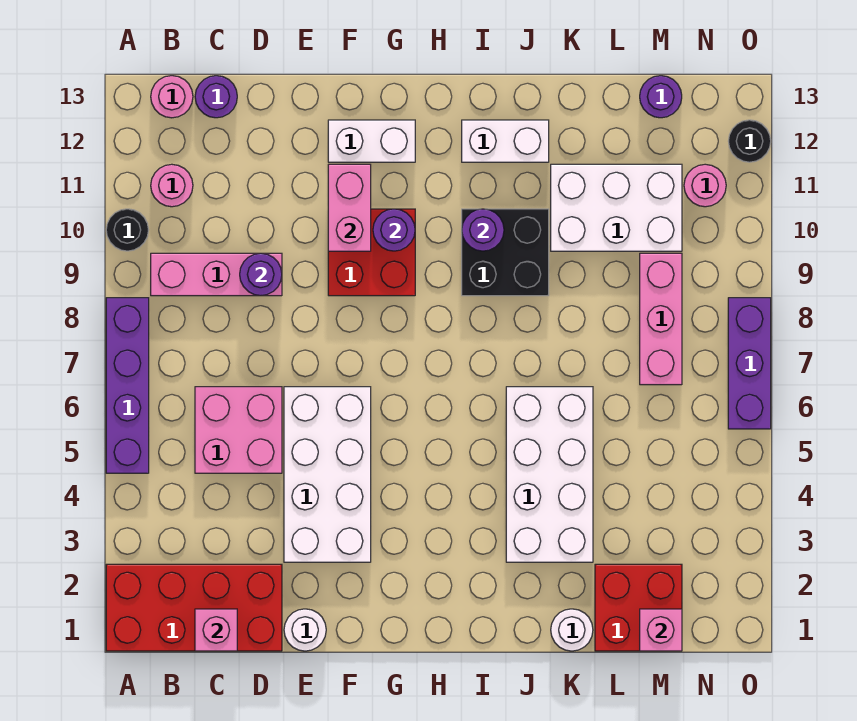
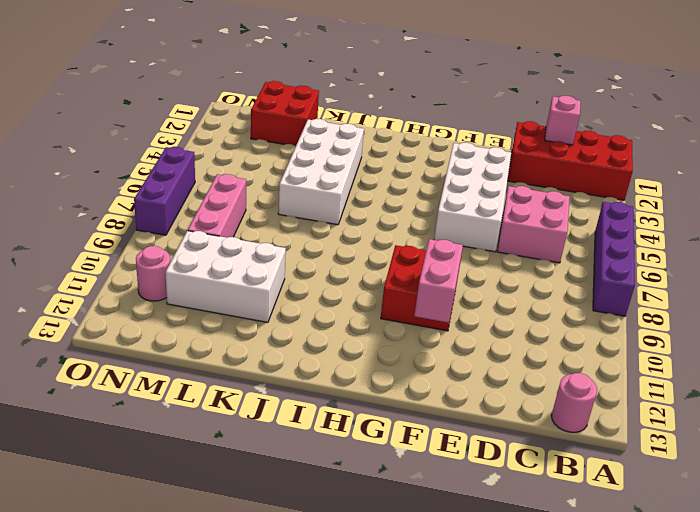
none -> black 1x1 round brick [106,209,148,251]
none -> pink 1x3 brick [151,253,282,296]
none -> pink 1x1 round brick [151,164,193,207]

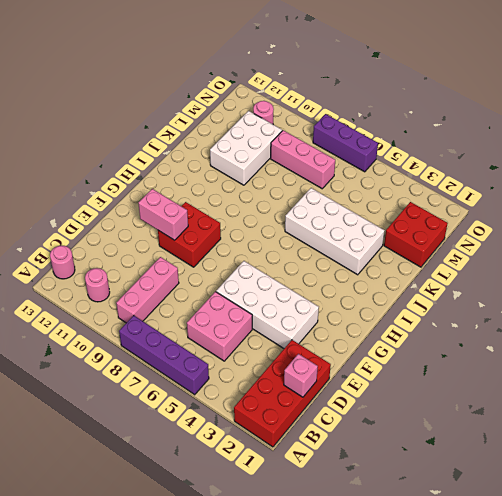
none -> black 1x1 round brick [106,209,148,251]
none -> purple 1x1 round brick [195,76,237,118]
none -> white 1x1 round brick [284,609,326,651]

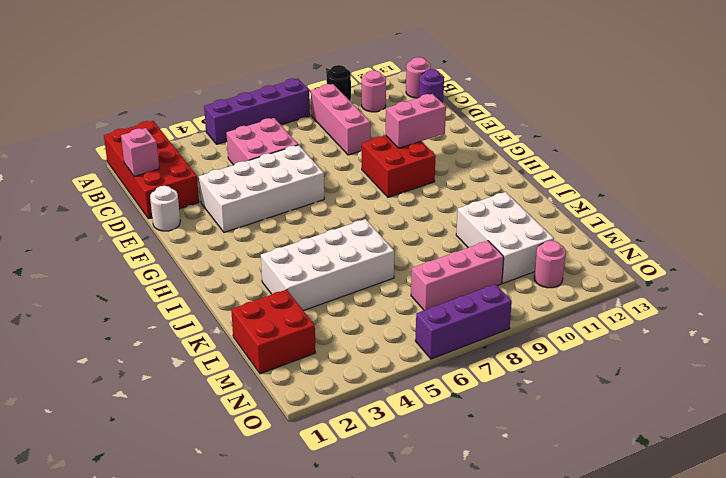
none -> white 1x2 brick [328,120,415,162]
none -> black 2x2 brick [462,209,549,296]
none -> white 1x2 brick [462,120,549,162]

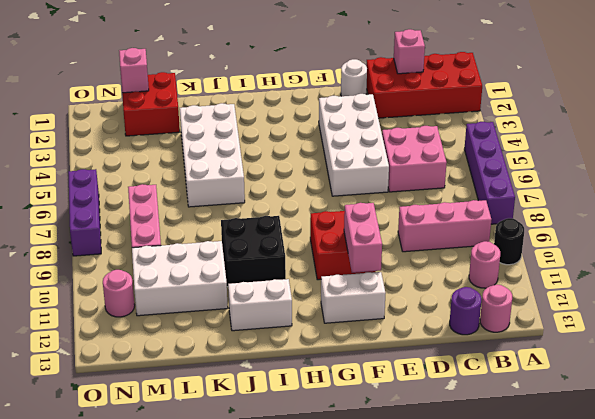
none -> white 1x1 round brick [551,609,593,651]
none -> purple 1x1 round brick [640,76,682,118]
none -> black 1x1 round brick [728,120,771,162]

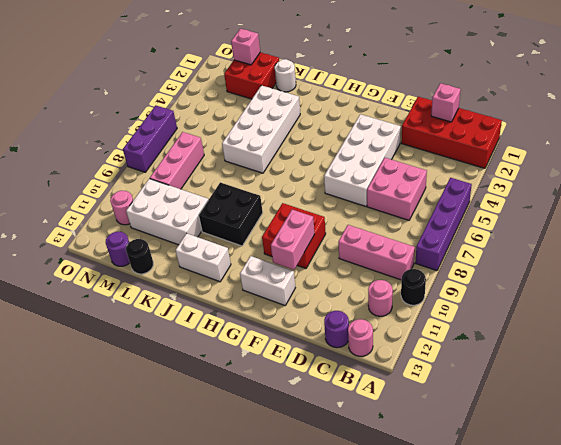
black 1x1 round brick [126,239,153,274] -> black 1x1 round brick moved to [728,120,771,162]
none -> white 1x1 round brick [284,609,326,651]
none -> purple 1x1 round brick [240,253,282,296]
none -> purple 1x1 round brick [373,209,415,251]

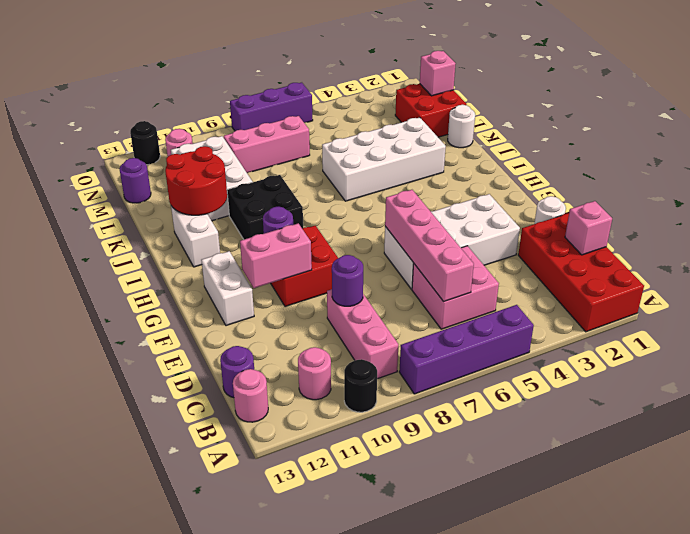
pink 1x4 brick [385,190,474,302] -> none
red 2x2 round brick [165,146,227,215] -> none
none -> purple 1x1 round brick [462,209,504,251]

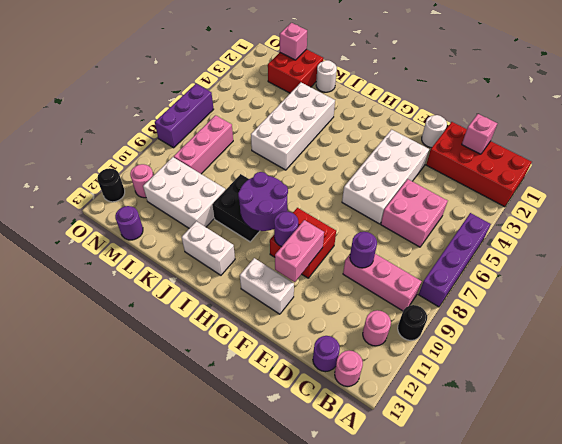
purple 2x2 round brick [238,172,288,231] -> purple 1x1 round brick [462,209,504,251]

